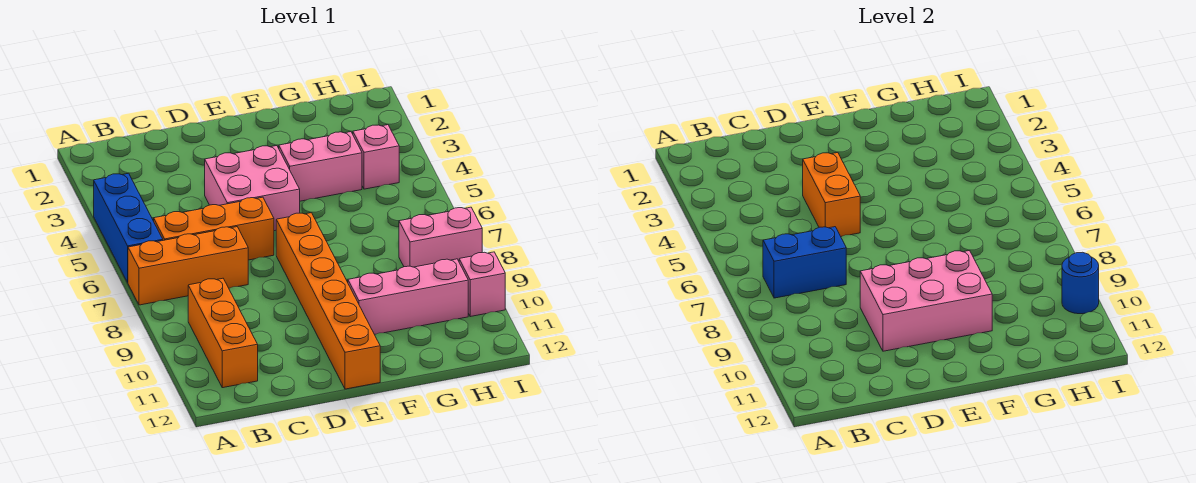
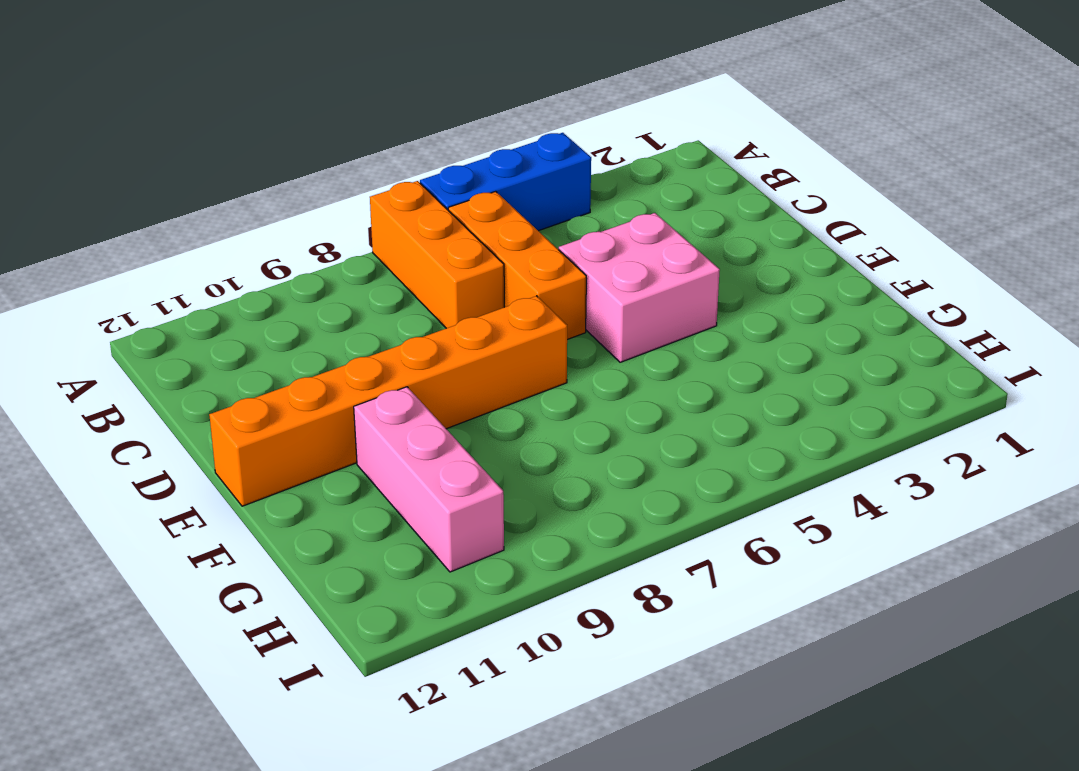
none -> orange 1x3 brick [188,278,258,388]
none -> pink 1x2 brick [279,132,362,201]
none -> pink 1x1 brick [353,125,399,189]

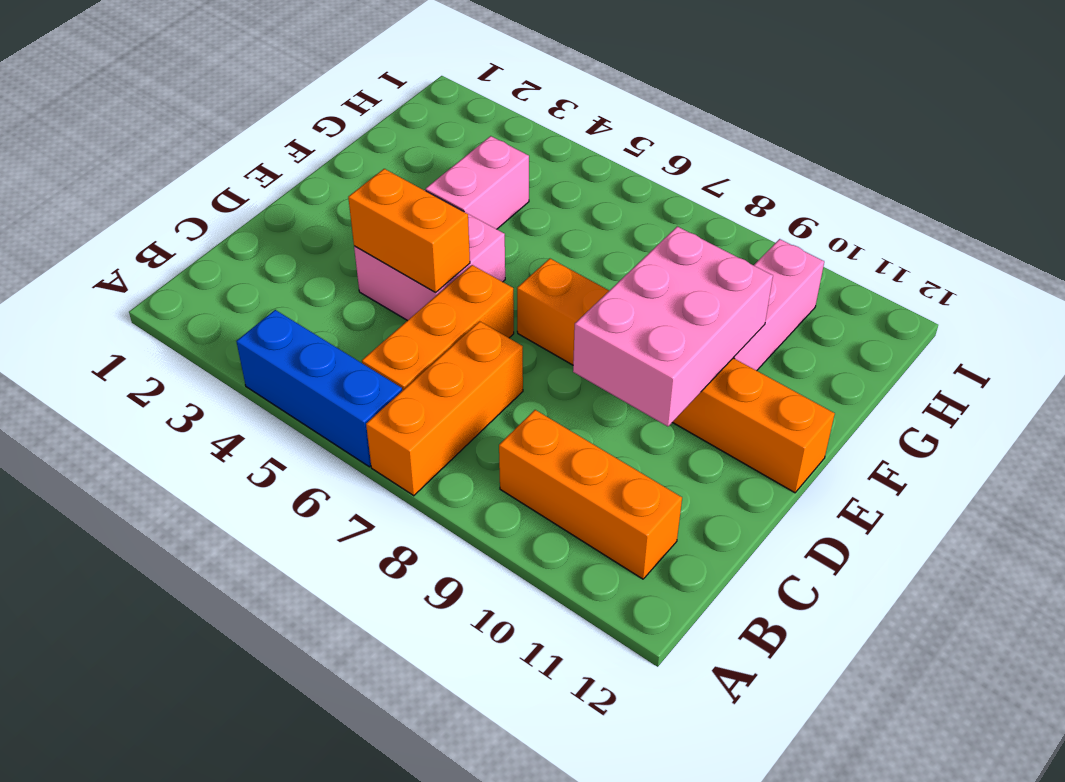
none -> pink 1x1 brick [353,125,399,189]
none -> pink 1x2 brick [399,207,482,267]
none -> pink 1x1 brick [459,252,505,317]

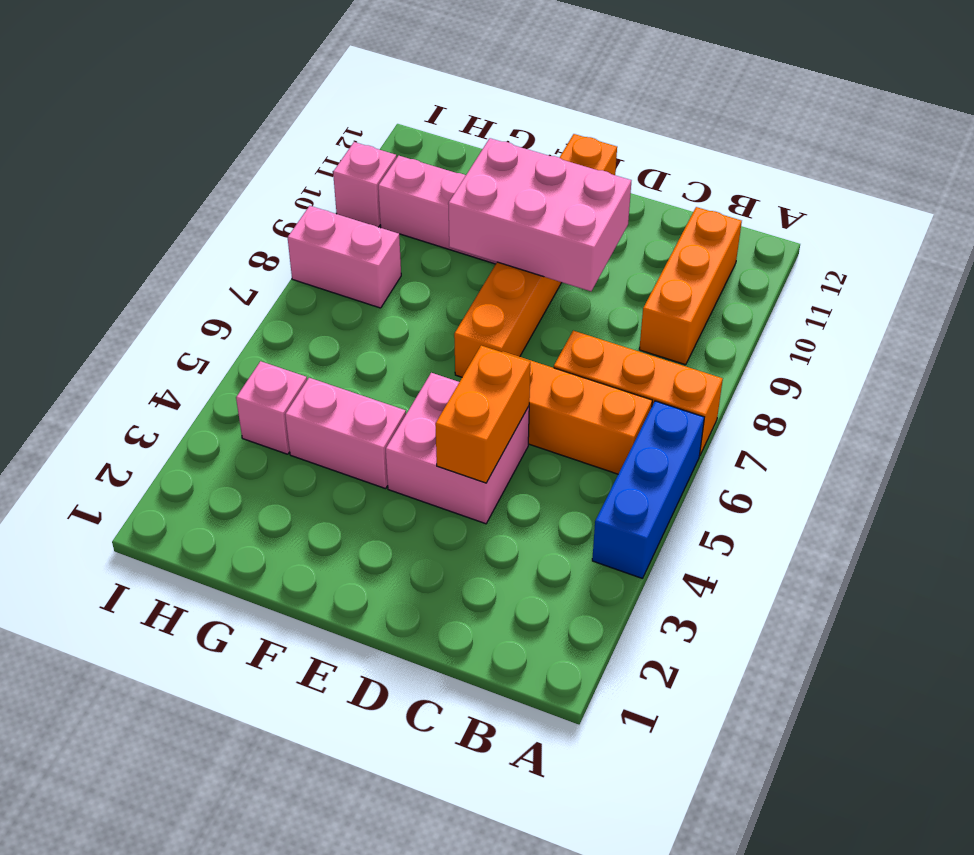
none -> blue 1x2 brick [763,227,846,298]
none -> blue 1x1 round brick [1062,252,1099,314]

